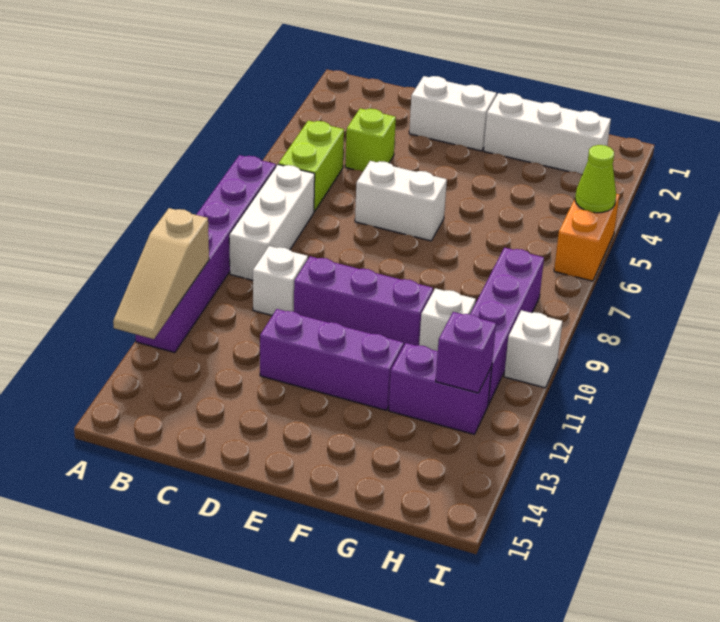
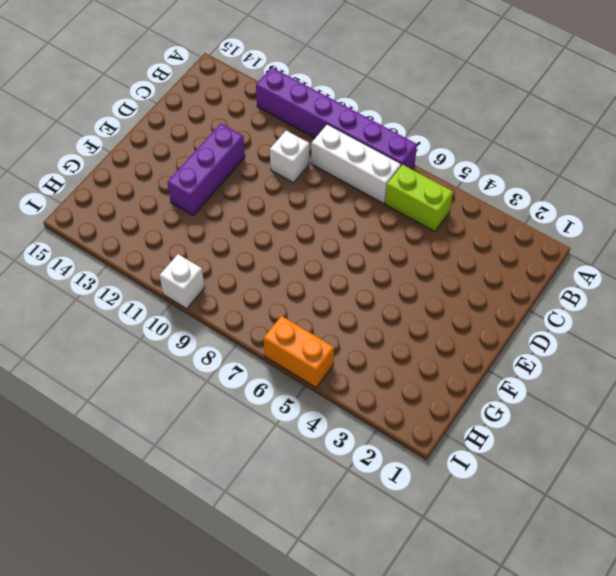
none -> lime 1x1 brick [345,108,396,171]
none -> white 1x2 brick [409,76,496,151]
none -> white 1x2 brick [355,161,447,241]

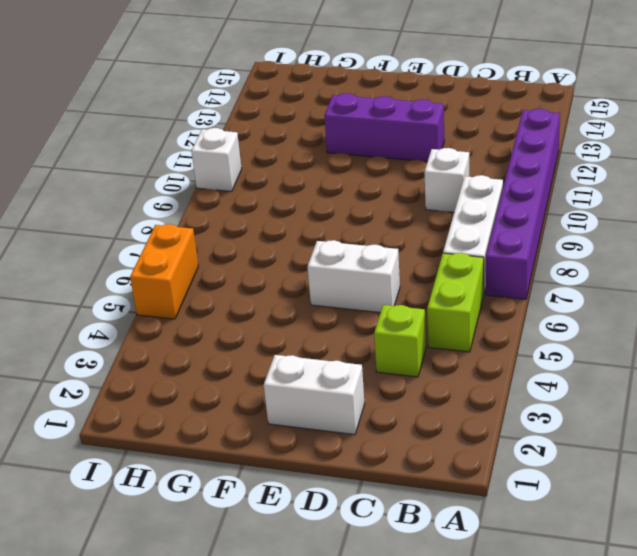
none -> purple 1x3 brick [294,256,433,346]
none -> white 1x3 brick [484,93,611,174]
none -> white 1x1 brick [419,288,476,351]

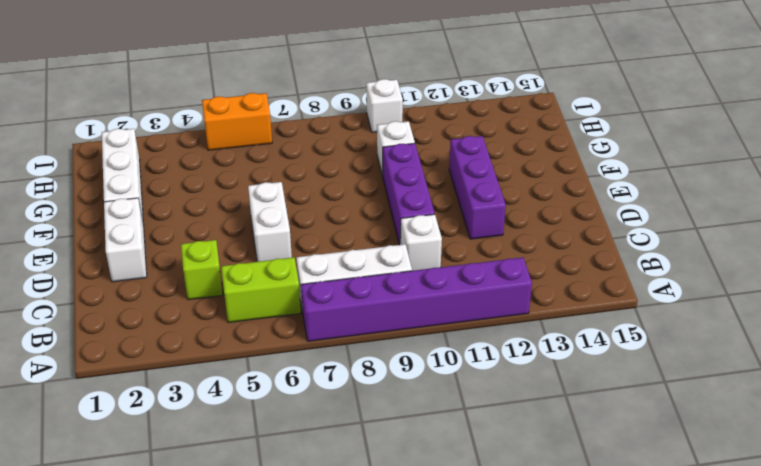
none -> purple 1x2 brick [389,343,492,434]
none -> purple 1x4 brick [470,248,544,405]
none -> tan 1x3 slope [113,208,209,339]

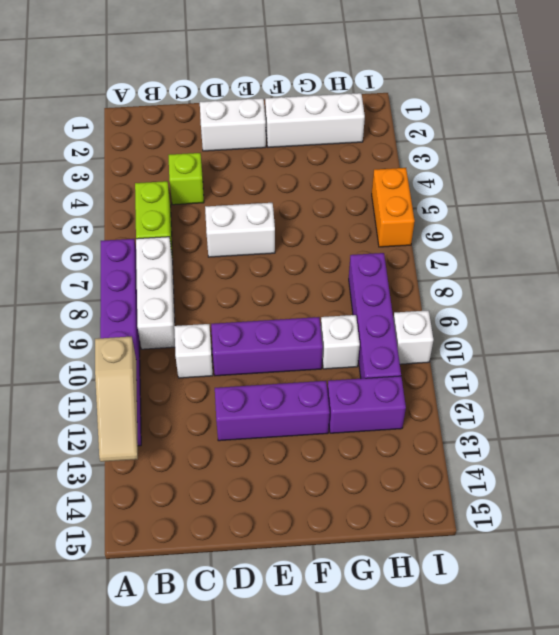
none -> purple 1x1 brick [436,312,496,393]
none -> lime 1x1 cone [575,145,616,213]

